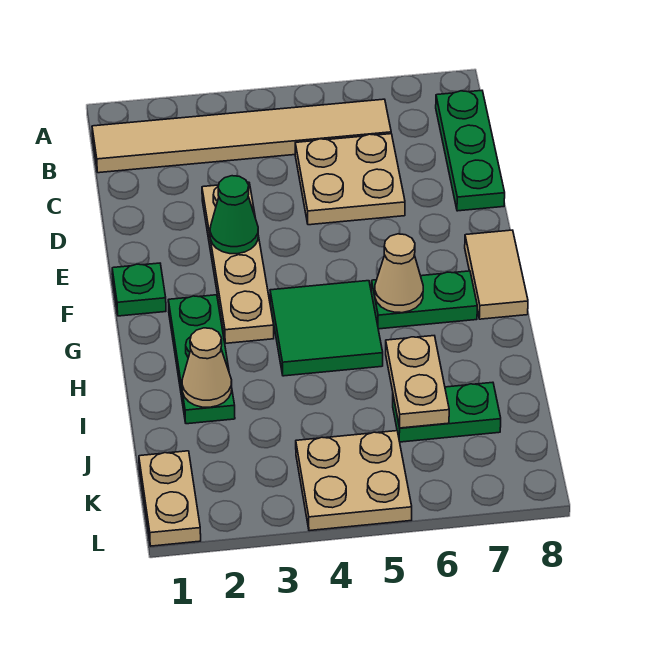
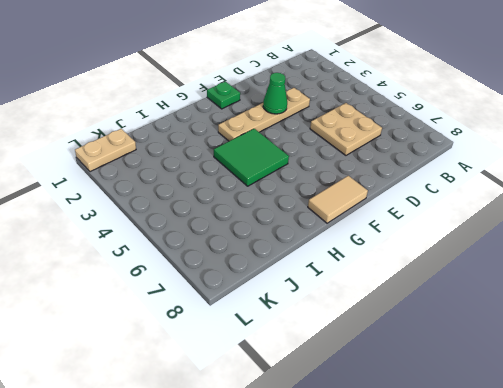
none -> tan 1x6 tile [92,99,391,173]
none -> green 1x3 plate [436,90,505,211]
none -> green 1x3 plate [168,295,235,424]

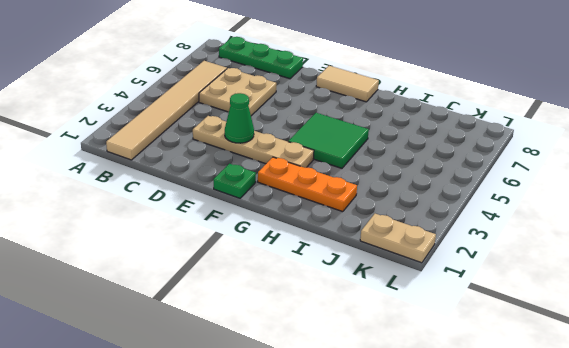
orange 1x3 plate [258,157,357,212] -> green 1x3 plate [168,295,235,424]
none -> green 1x2 plate [371,271,477,329]
none -> green 1x2 plate [393,382,501,442]
none -> tan 2x2 plate [296,431,412,531]

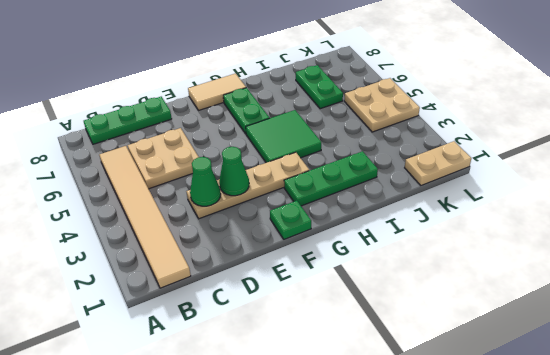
green 1x1 cone [190,157,221,206] -> none
none -> tan 1x1 cone [375,234,423,313]
none -> tan 1x1 cone [182,328,232,407]
none -> tan 1x2 plate [386,336,449,428]

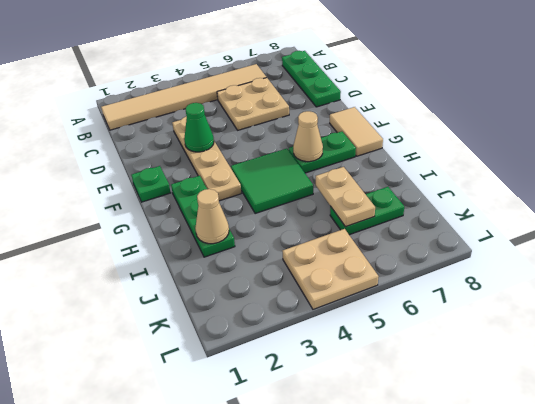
none -> tan 1x2 plate [139,451,201,546]

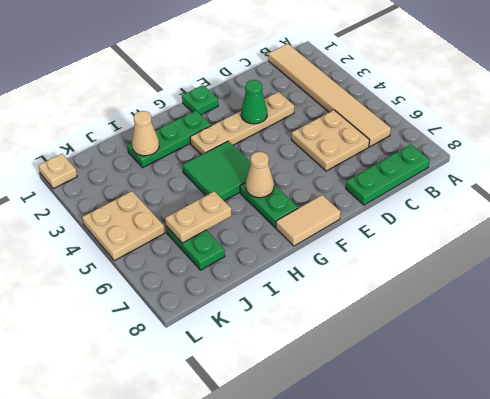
tan 1x1 plate [38,154,77,189] -> tan 1x2 plate [139,451,201,546]

